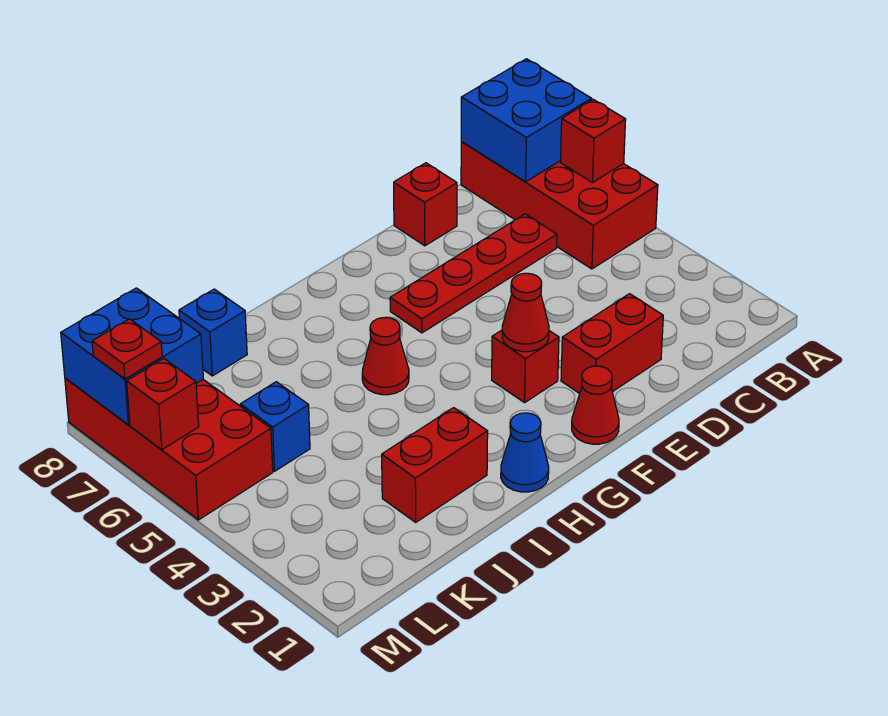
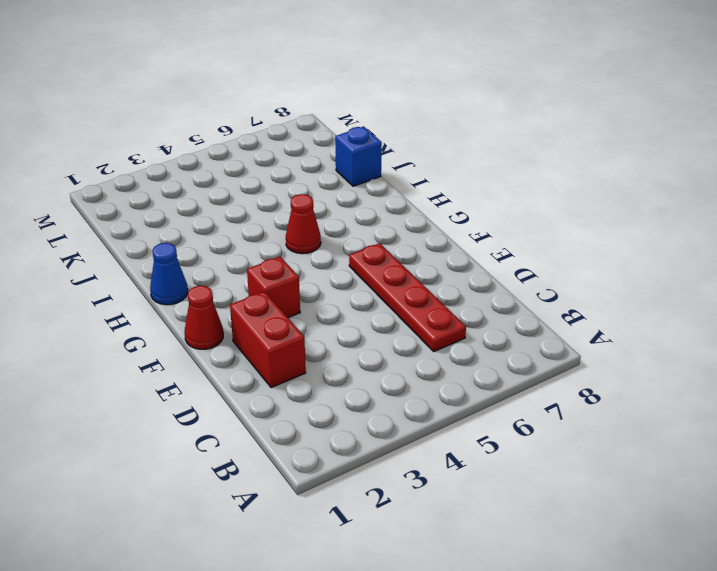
none -> red 2x4 brick [461,142,658,269]
none -> red 1x1 brick [394,163,457,246]
none -> red 1x2 brick [382,408,488,522]

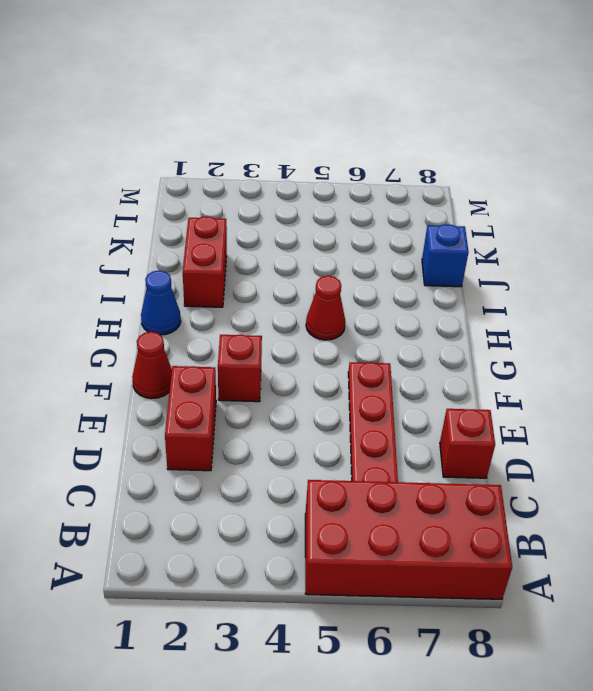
none -> blue 1x1 brick [240,382,310,471]
none -> red 2x4 brick [65,378,273,520]
none -> red 1x1 brick [561,99,626,182]

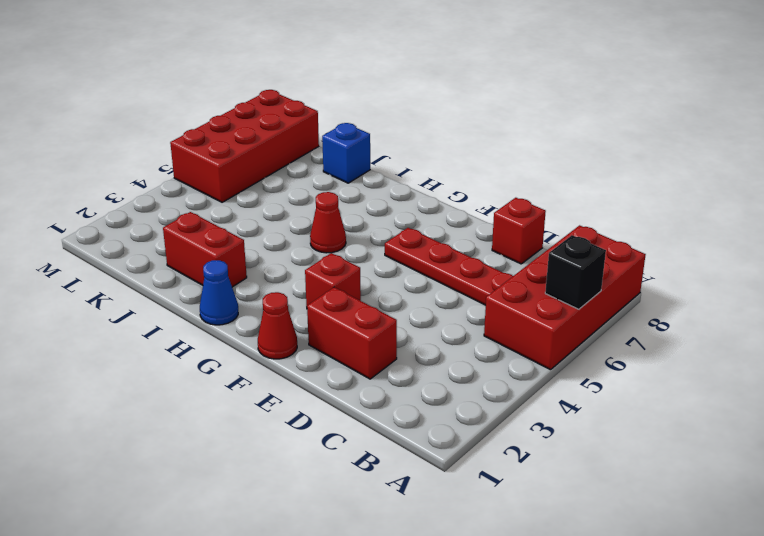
black 1x1 brick [545,235,606,309] -> red 1x1 brick [561,99,626,182]
none -> blue 1x1 brick [240,382,310,471]
none -> blue 2x2 brick [461,59,592,182]
none -> red 1x1 cone [502,273,549,352]

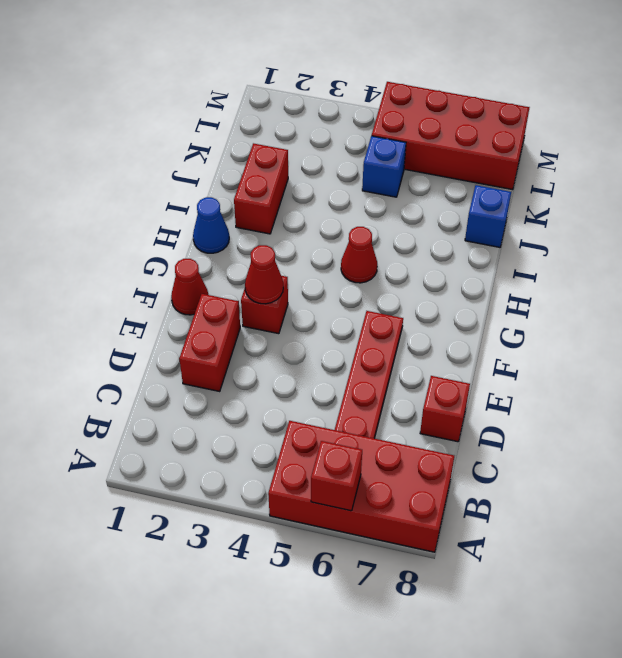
none -> blue 2x2 brick [461,59,592,182]
none -> blue 2x2 brick [61,288,203,425]
none -> red 1x1 brick [127,359,199,450]

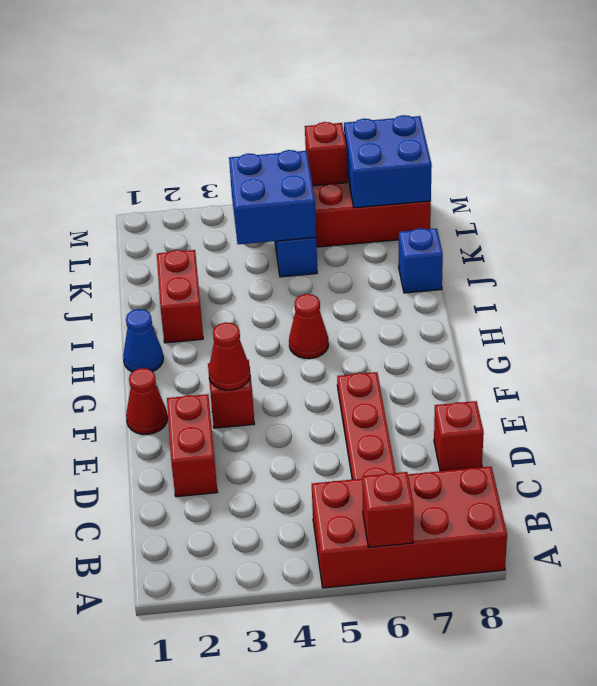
blue 2x2 brick [229,150,316,244] -> blue 2x2 brick moved to [461,59,592,182]
none -> red 1x1 plate [92,319,162,379]

